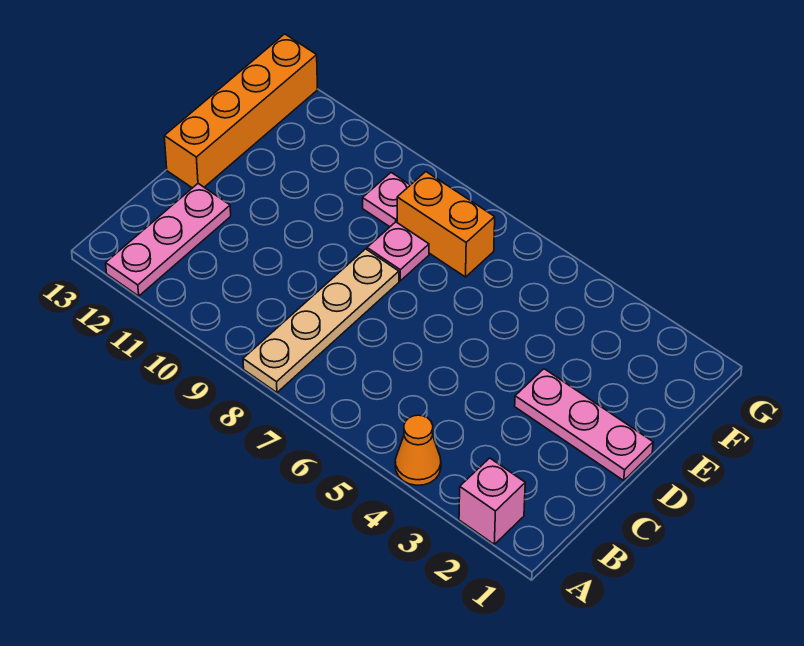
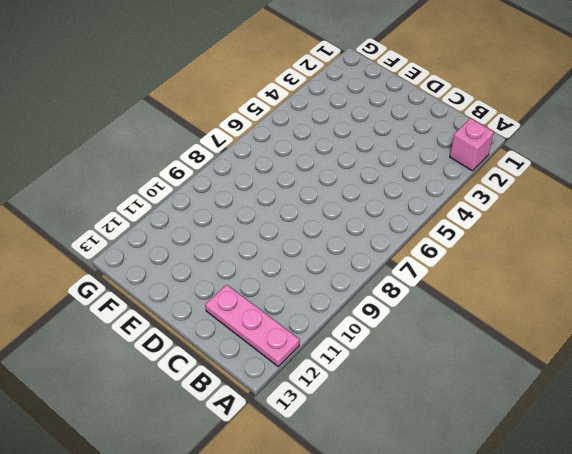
none -> orange 1x1 cone [395,415,441,485]
none -> tan 1x4 plate [243,249,399,393]

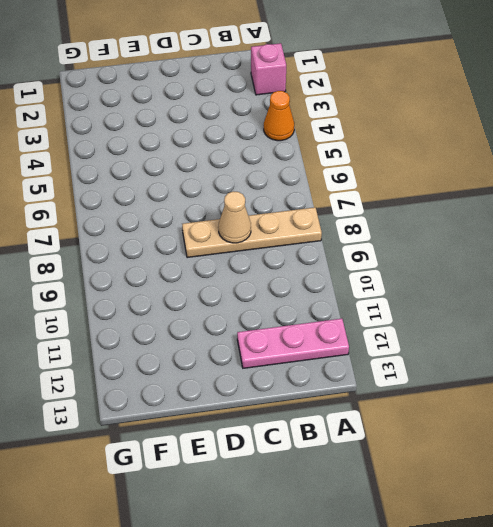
tan 1x1 cone [218,191,251,243] -> none
none -> pink 1x3 plate [515,369,653,481]
none -> orange 1x4 brick [164,34,318,188]

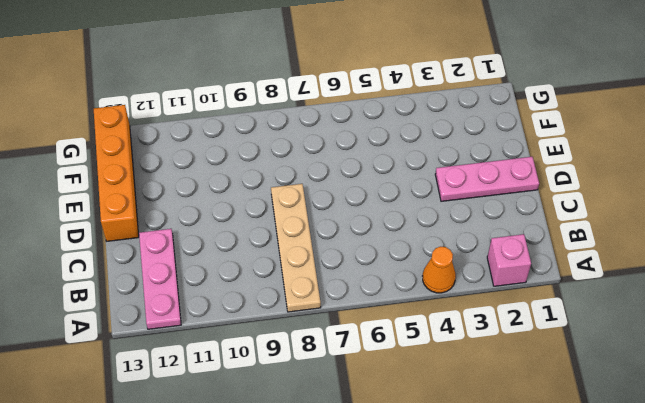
none -> pink 1x1 plate [367,222,429,281]
none -> orange 1x2 brick [397,172,495,277]

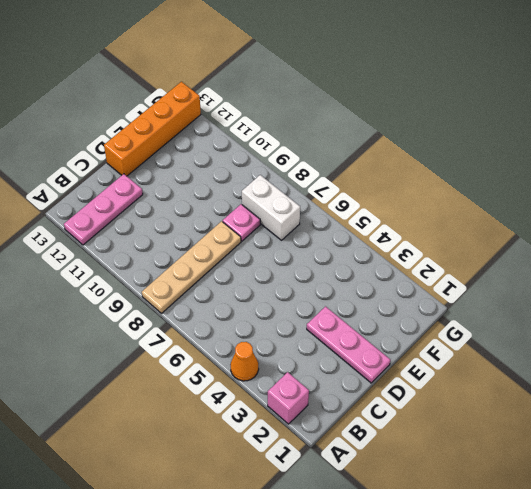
white 1x2 brick [242,175,300,240] -> orange 1x2 brick [397,172,495,277]
none -> pink 1x1 plate [363,173,410,227]

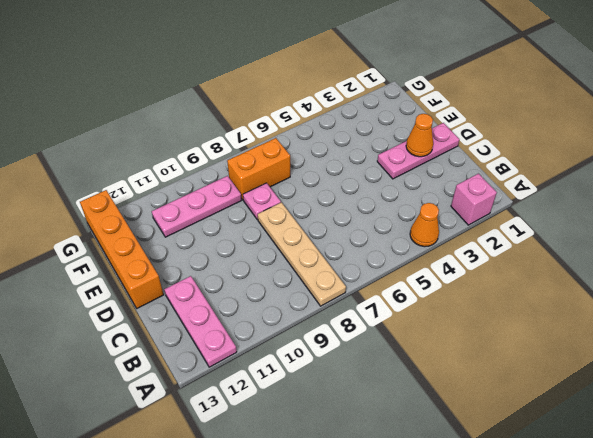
orange 1x1 cone [406,114,433,157] -> none
pink 1x3 plate [152,176,242,237] -> pink 1x1 plate [363,173,410,227]

